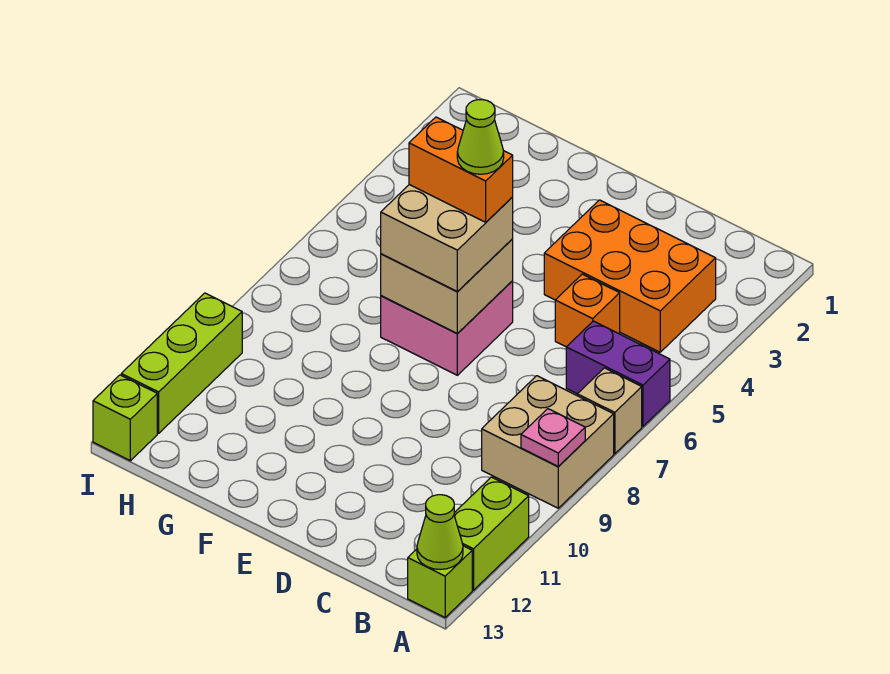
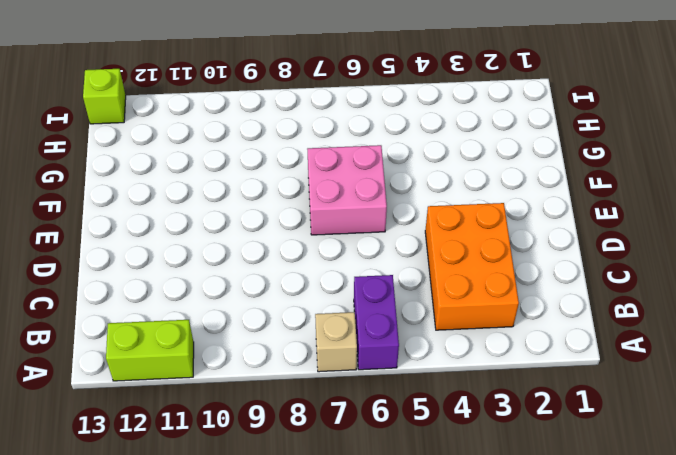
none -> tan 2x2 brick [482,376,614,508]
none -> lime 1x1 brick [408,546,472,617]
none -> orange 1x1 brick [555,274,620,347]

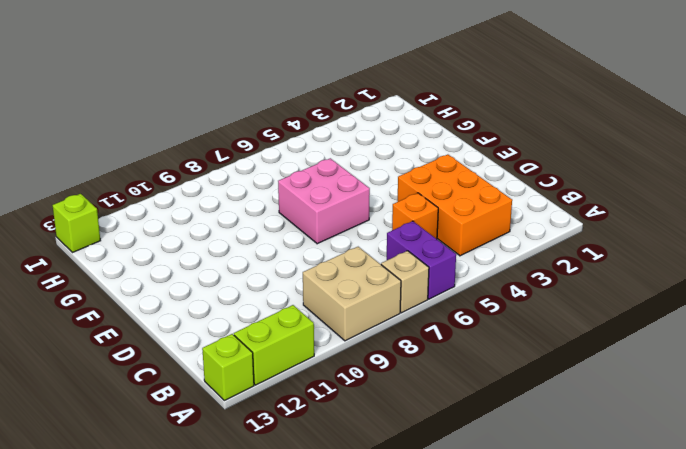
none -> lime 1x3 brick [121,293,242,433]
none -> pink 1x1 plate [521,409,585,467]
none -> lime 1x1 cone [417,495,463,569]

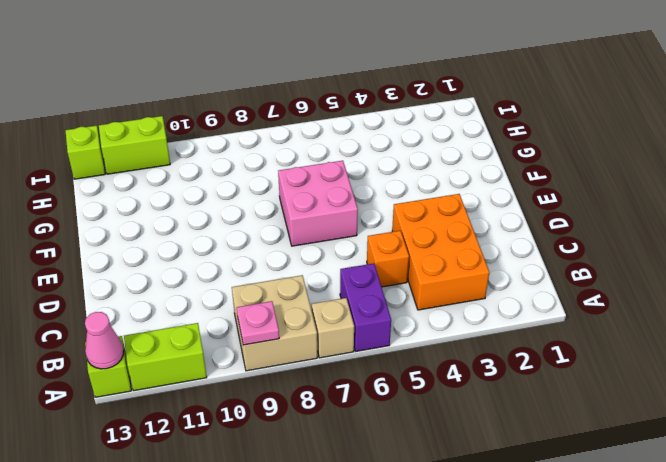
pink 1x1 cone [85,312,124,369] -> lime 1x1 cone [417,495,463,569]
lime 1x2 brick [99,116,170,174] -> lime 1x3 brick [121,293,242,433]
none -> tan 2x2 brick [381,239,513,333]
none -> tan 2x2 brick [381,185,513,291]
none -> orange 1x2 brick [409,117,513,222]

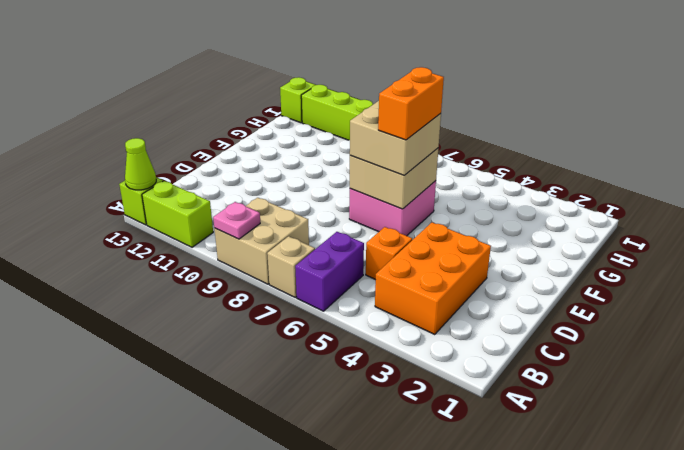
none -> lime 1x1 cone [457,100,504,174]

